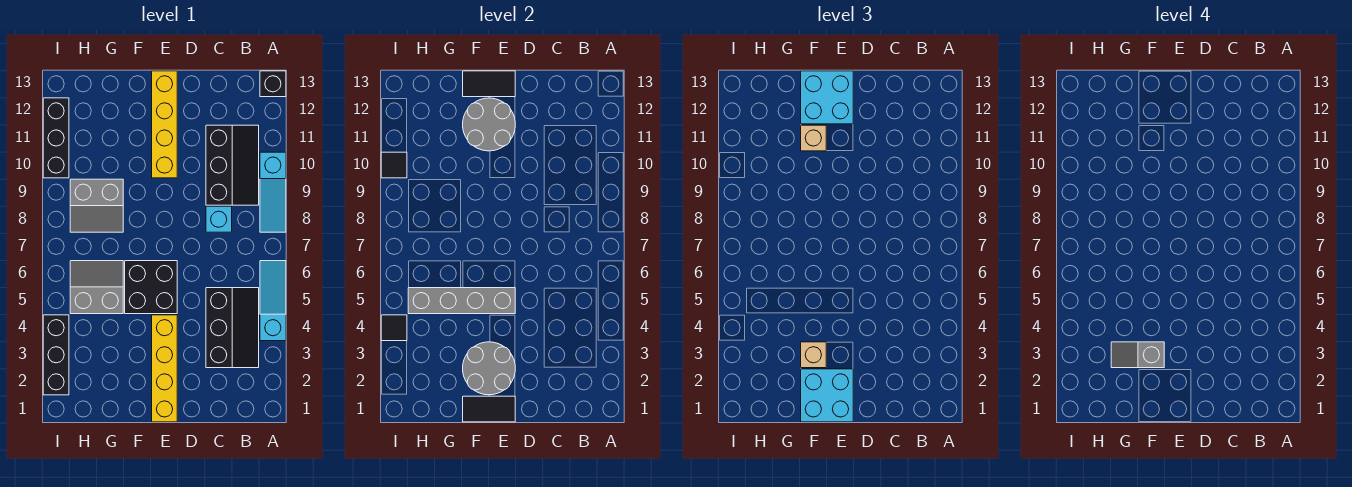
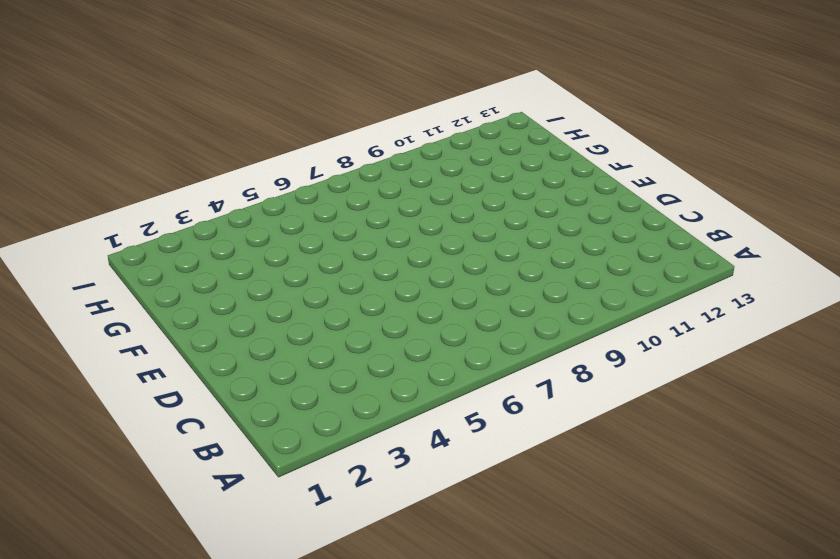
none -> cyan 1x3 slope [260,261,286,341]
none -> cyan 1x3 slope [260,152,286,232]
none -> black 1x1 brick [260,71,286,97]

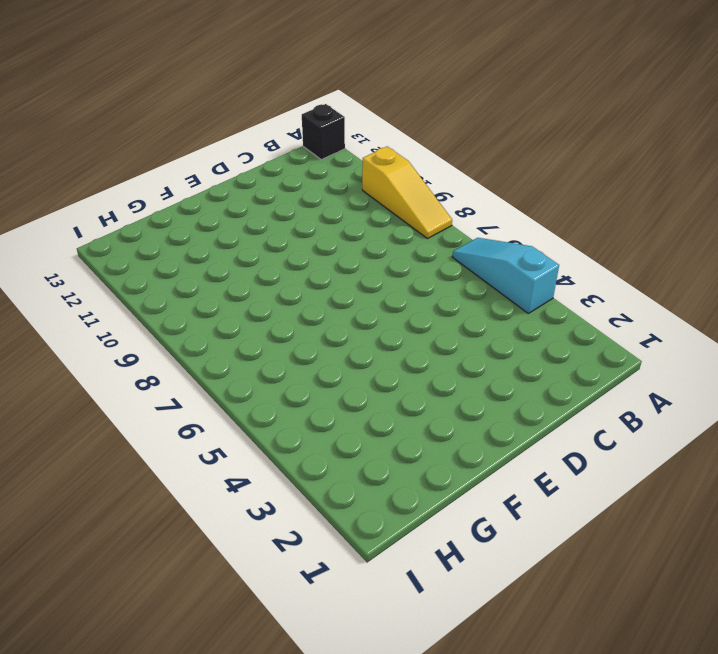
yellow 1x3 slope [362,146,452,239] -> cyan 1x3 slope [260,152,286,232]
none -> black 2x3 slope [206,288,259,368]
none -> black 2x3 slope [206,125,259,205]
none -> cyan 1x1 brick [206,206,232,232]

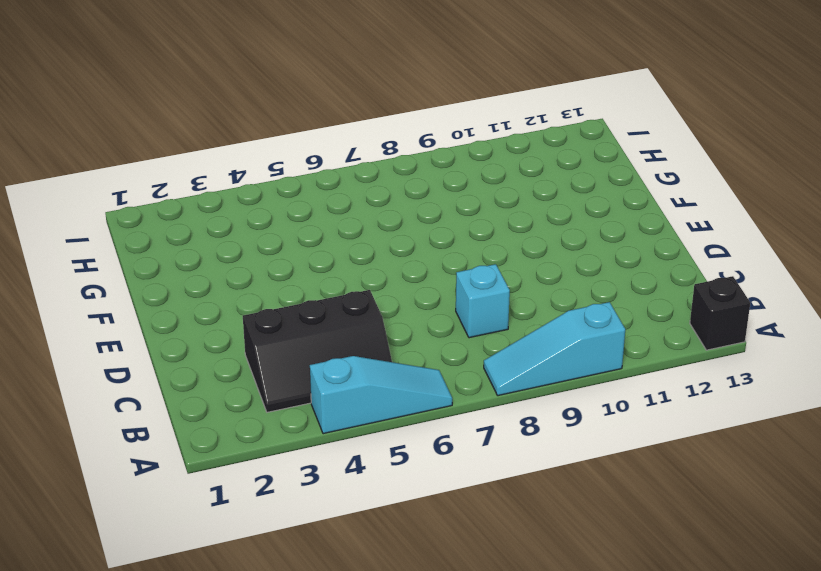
none -> black 2x3 slope [206,125,259,205]
none -> yellow 1x4 brick [152,315,177,422]
none -> black 2x2 brick [125,261,177,314]

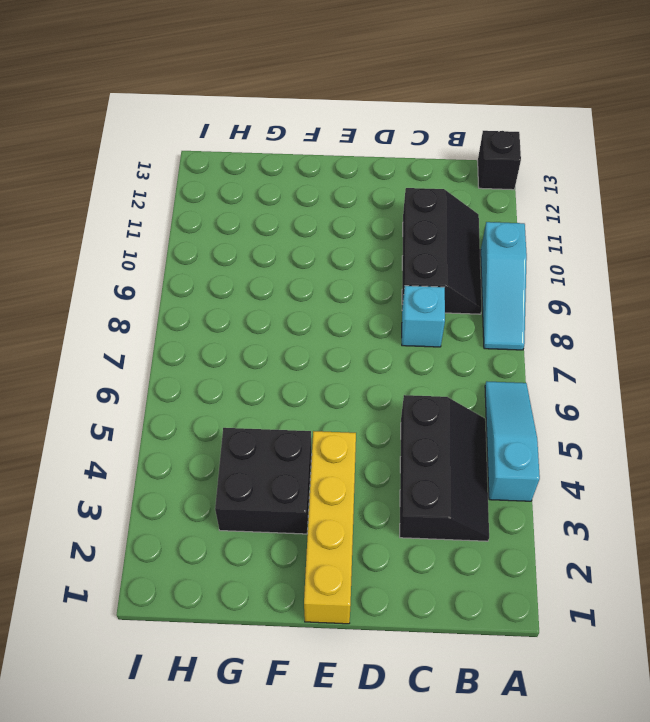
black 2x2 brick [215,428,312,534] -> black 2x2 brick moved to [125,261,177,314]
none -> yellow 1x4 brick [152,71,177,178]
none -> grey 2x2 slope [70,261,123,314]
none -> grey 2x2 slope [70,179,123,232]

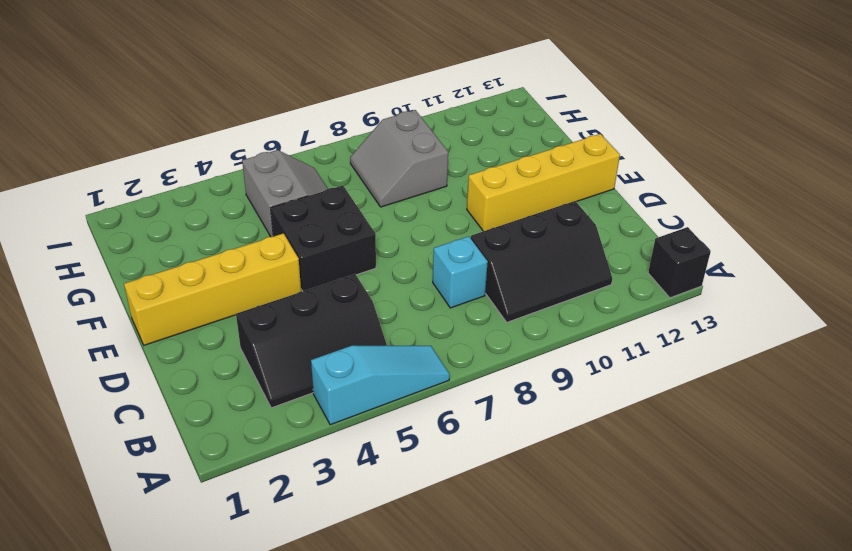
none -> cyan 1x3 slope [260,152,286,232]
none -> black 1x3 brick [43,315,69,395]
none -> black 1x3 brick [43,98,69,178]

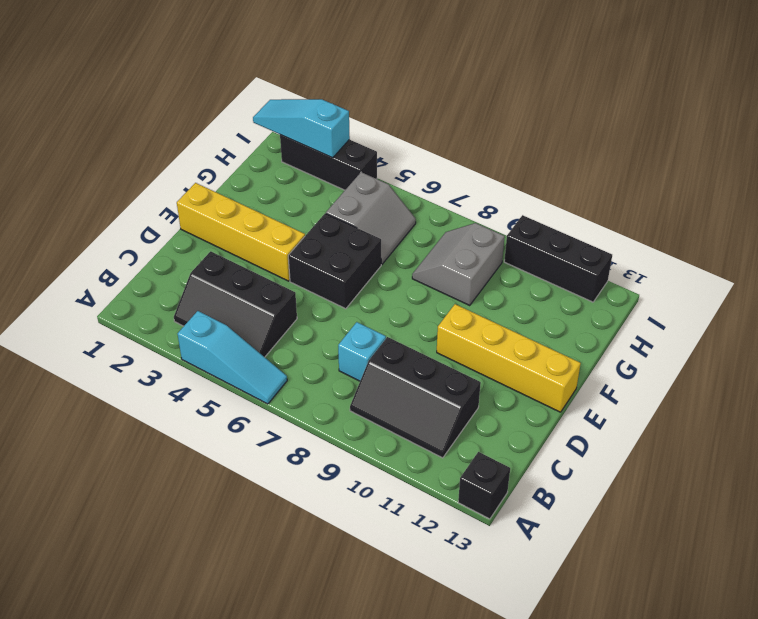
cyan 1x3 slope [253,99,350,158] -> cyan 1x3 slope moved to [260,152,286,232]
none -> black 1x2 tile [463,396,515,422]
none -> grey 2x2 round brick [463,342,515,395]
none -> grey 1x4 brick [408,288,515,314]

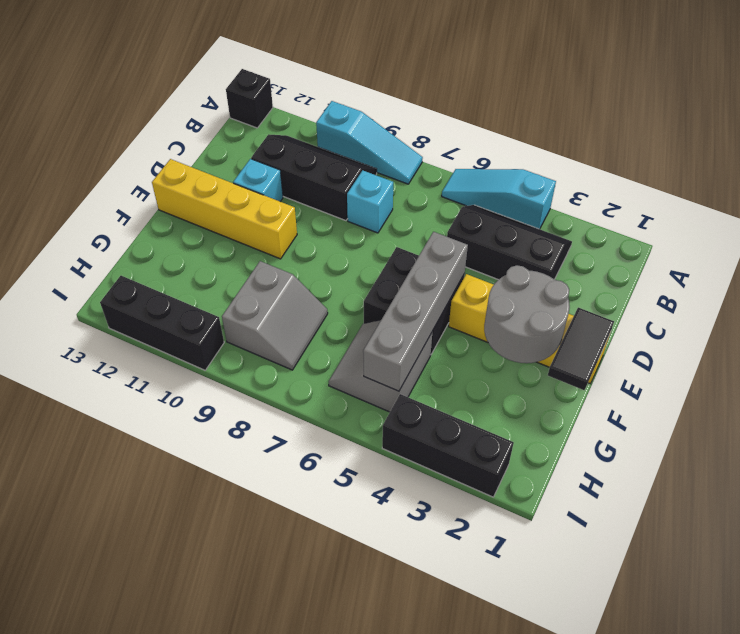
cyan 1x1 brick [233,159,283,201] -> none
none -> grey 2x2 round brick [463,98,515,151]
none -> black 1x2 tile [463,71,515,97]
none -> black 1x1 tile [381,315,407,341]

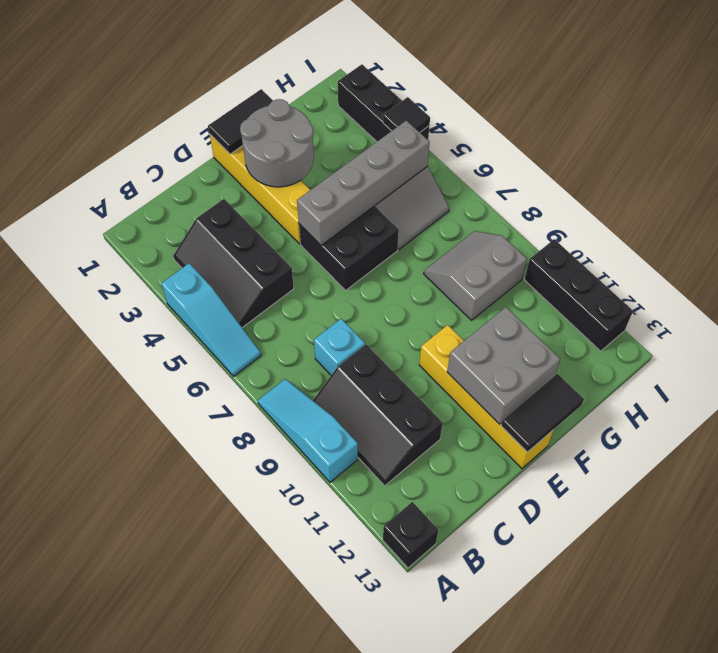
grey 2x2 brick [447,307,560,424] -> grey 2x2 round brick [463,98,515,151]
none -> black 1x1 tile [381,152,407,178]
none -> cyan 2x2 brick [801,369,853,422]
none -> cyan 2x2 brick [801,71,853,124]

